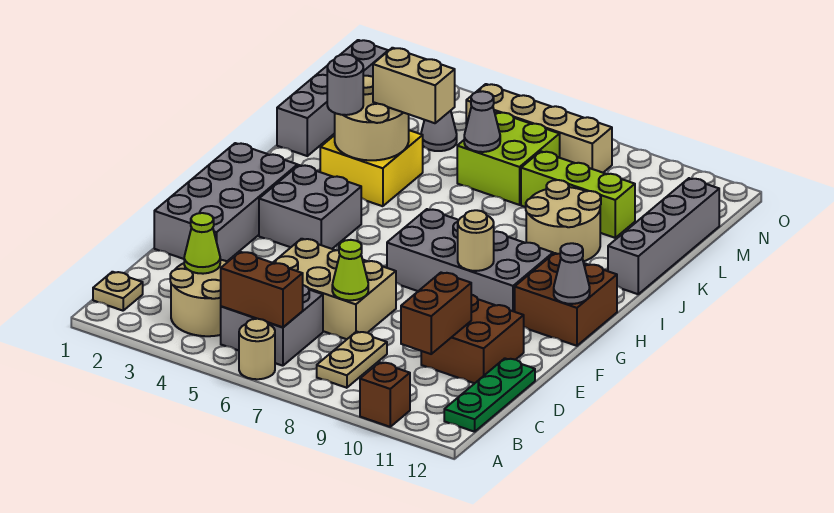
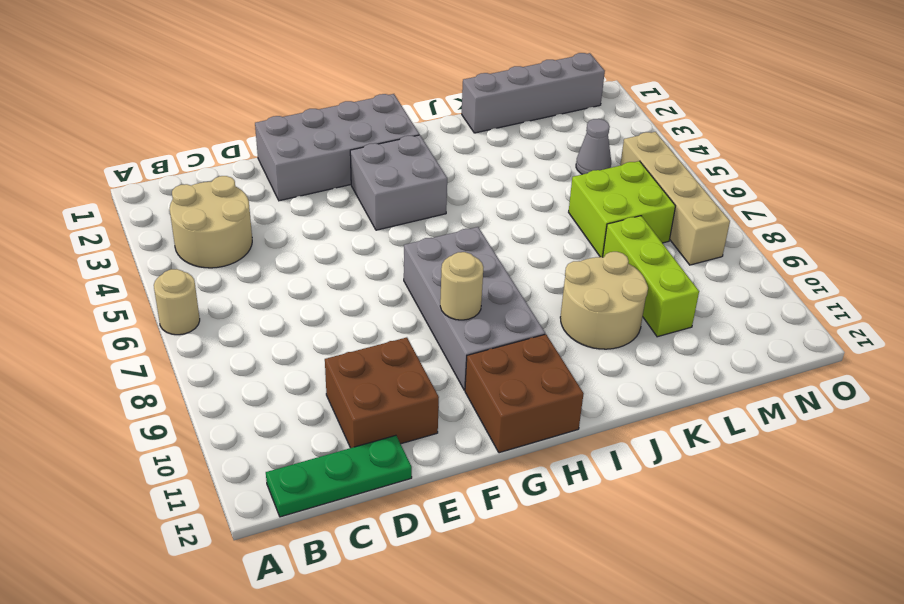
none -> brown 1x1 brick [360,362,410,427]
none -> tan 1x1 plate [93,272,143,311]
none -> grey 2x2 brick [221,285,323,366]
none -> tan 1x2 plate [317,332,387,388]

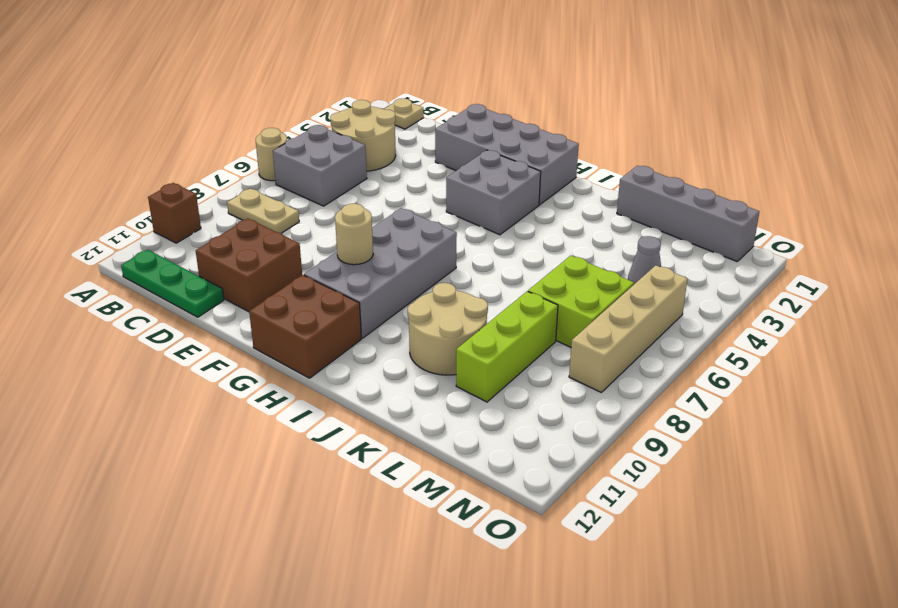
none -> tan 2x3 brick [273,239,396,339]
none -> yellow 2x2 brick [320,130,423,206]
none -> grey 1x4 brick [608,178,719,294]
none -> brown 1x2 brick [221,252,303,327]

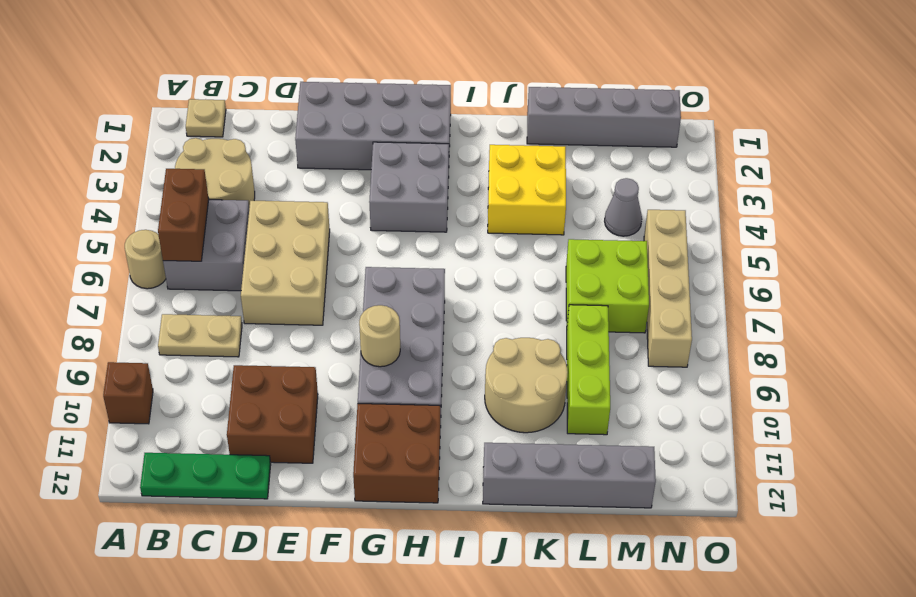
none -> lime 1x1 cone [184,213,220,274]
none -> brown 1x2 brick [401,273,471,354]
none -> lime 1x1 cone [332,240,368,300]
none -> grey 1x1 cone [554,243,590,304]

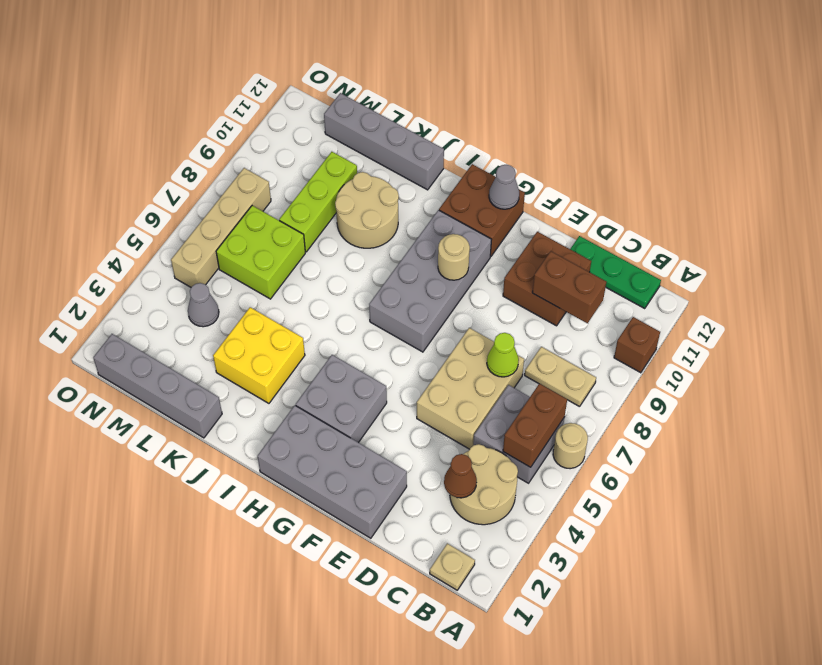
brown 1x1 cone [444,454,477,498] -> lime 1x1 cone [184,213,220,274]
none -> tan 2x2 round brick [335,76,409,160]
none -> grey 1x1 cone [464,91,500,152]
none -> grey 1x1 round brick [327,54,363,115]
none -> tan 1x2 brick [373,48,455,123]

